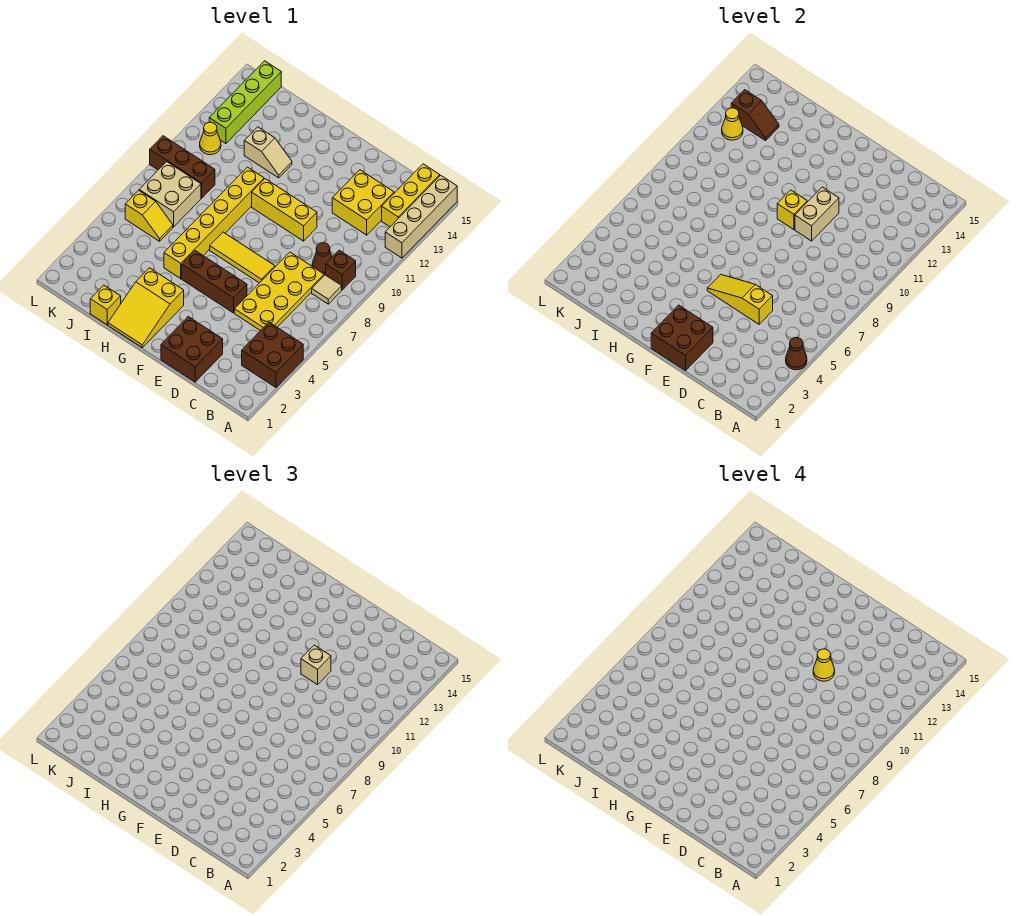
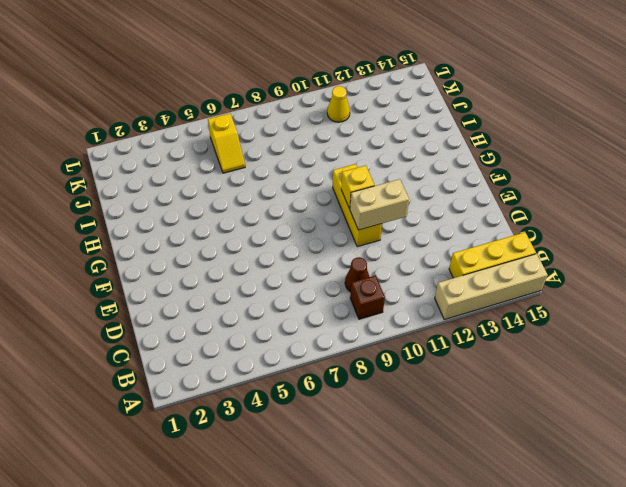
none -> brown 2x2 brick [242,322,303,387]
none -> tan 1x1 tile [312,275,342,304]
none -> yellow 2x4 plate [234,252,324,331]
none -> yellow 2x2 brick [332,170,394,235]

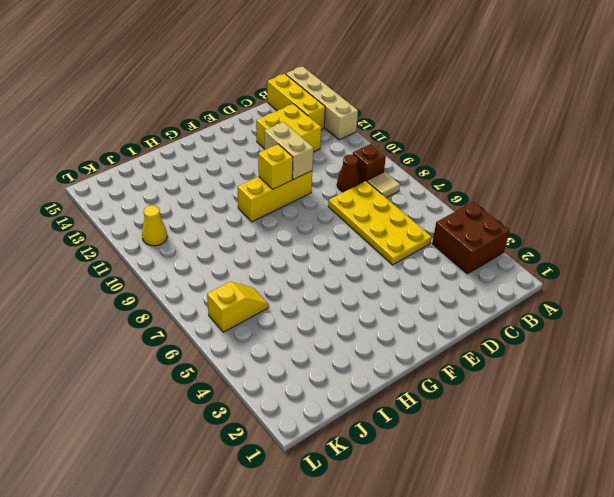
none -> brown 2x2 brick [161,317,223,382]
none -> brown 1x3 brick [182,251,247,313]
none -> yellow 1x3 tile [210,232,275,283]
none -> yellow 2x3 slope [108,268,184,347]

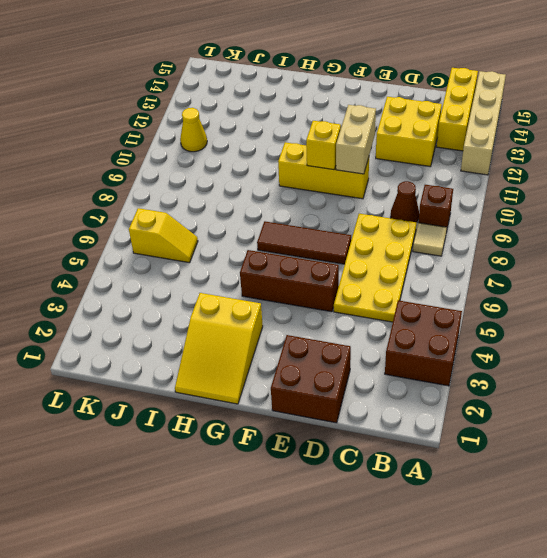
brown 1x3 tile [257,221,351,264] -> yellow 1x3 tile [210,232,275,283]
none -> yellow 1x6 brick [164,167,264,279]
none -> tan 1x2 slope [244,127,292,178]
none -> yellow 1x1 brick [90,285,121,325]
none -> tan 2x2 brick [139,162,201,227]

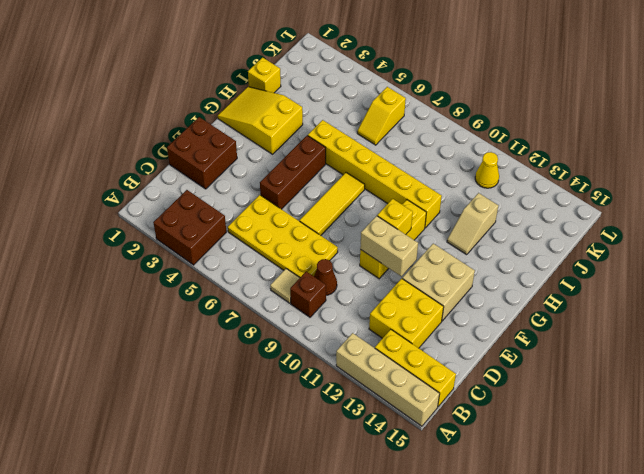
tan 2x2 brick [402,244,475,321] -> tan 2x2 brick moved to [139,162,201,227]
none -> brown 1x3 brick [150,136,215,198]
none -> lime 1x4 brick [209,61,281,143]
none -> brown 1x1 cone [786,338,807,370]
none -> yellow 1x3 slope [707,274,773,324]

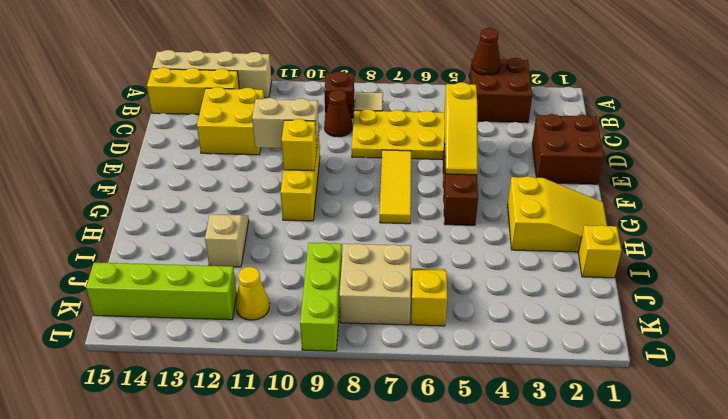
lime 1x3 brick [300,243,342,351] -> brown 1x3 brick [150,136,215,198]
none -> yellow 1x6 brick [164,167,264,279]
none -> brown 2x2 brick [651,305,713,370]
none -> brown 1x2 slope [731,90,779,141]
none -> yellow 1x1 cone [722,108,743,140]

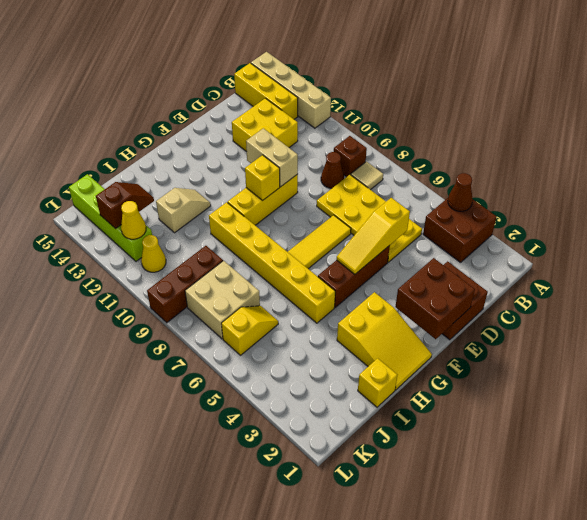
none -> tan 1x1 brick [301,645,331,685]
none -> yellow 1x1 cone [813,649,835,681]

